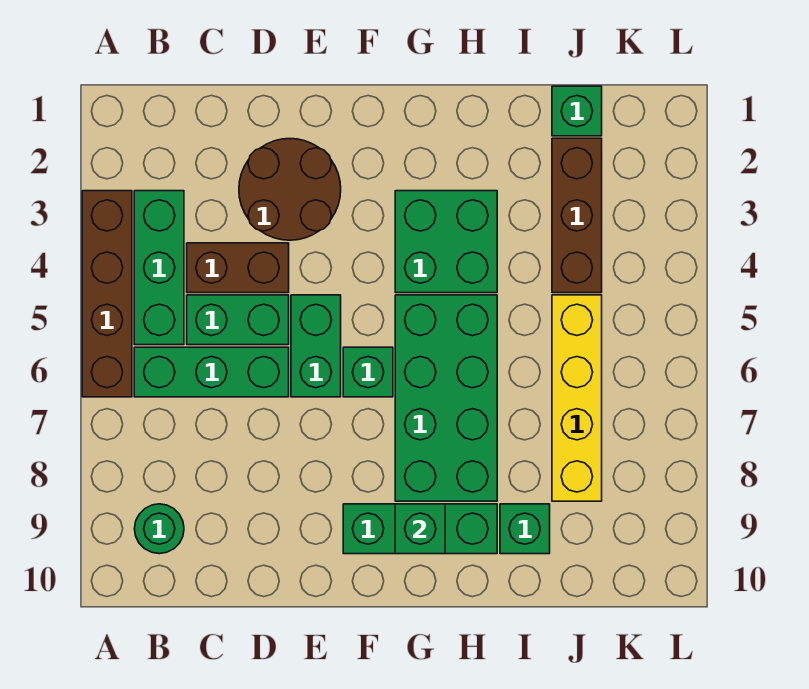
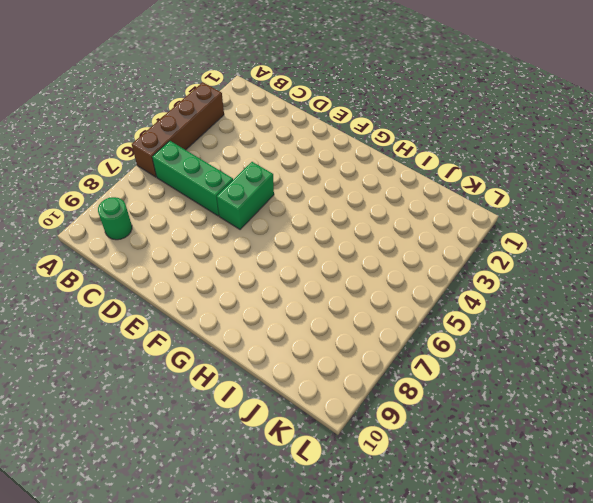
none -> green 1x3 brick [134,191,184,345]
none -> brown 1x2 brick [187,243,289,293]
none -> green 1x2 brick [187,295,289,345]

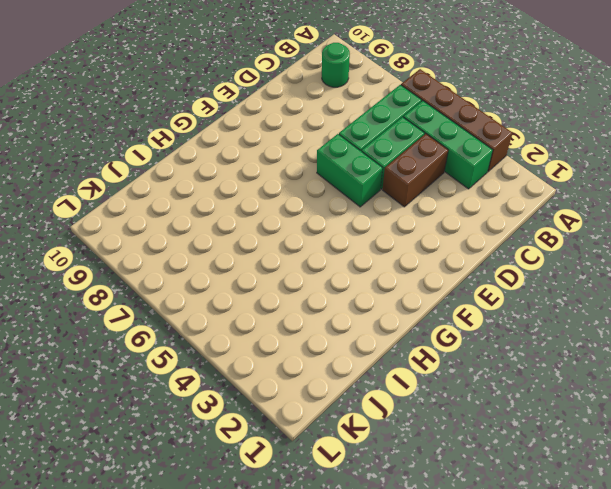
none -> brown 2x2 round brick [239,139,341,240]
none -> green 1x1 brick [343,347,393,397]
none -> green 1x3 brick [343,504,497,554]

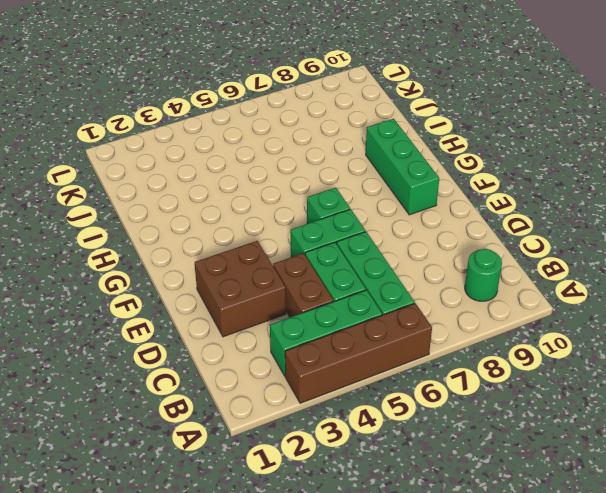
brown 2x2 brick [195,241,286,337] -> brown 2x2 round brick [239,139,341,240]
none -> green 2x2 brick [395,191,497,293]
none -> green 2x4 brick [395,295,497,501]
none -> green 1x1 brick [500,504,550,554]

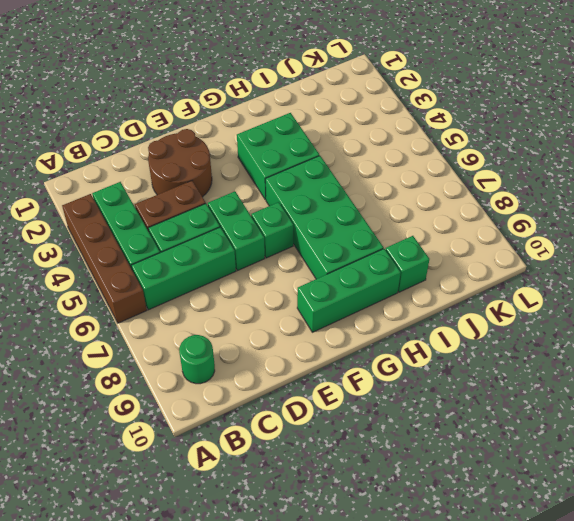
none -> green 1x1 brick [552,86,602,136]
none -> brown 1x3 brick [552,138,602,293]
none -> yellow 1x4 brick [552,295,602,501]

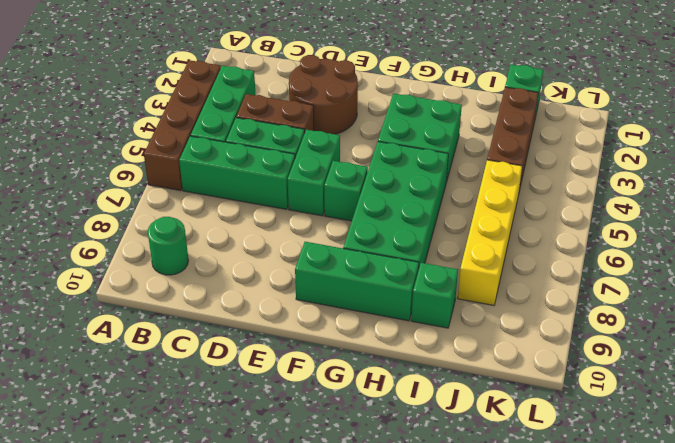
none -> green 1x1 brick [395,504,445,554]

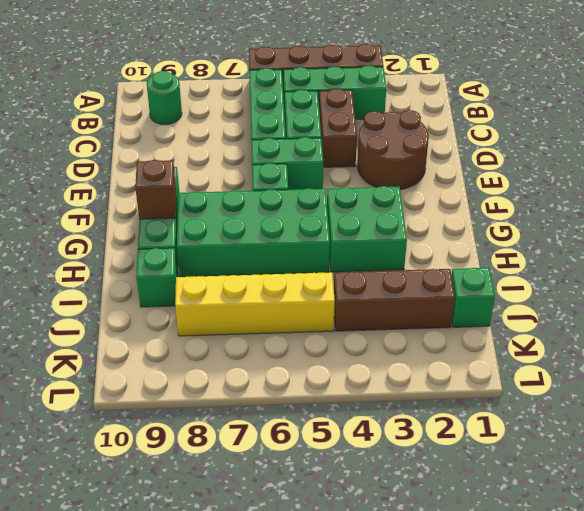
brown 1x1 brick [135,160,176,219] -> green 1x1 brick [395,504,445,554]

